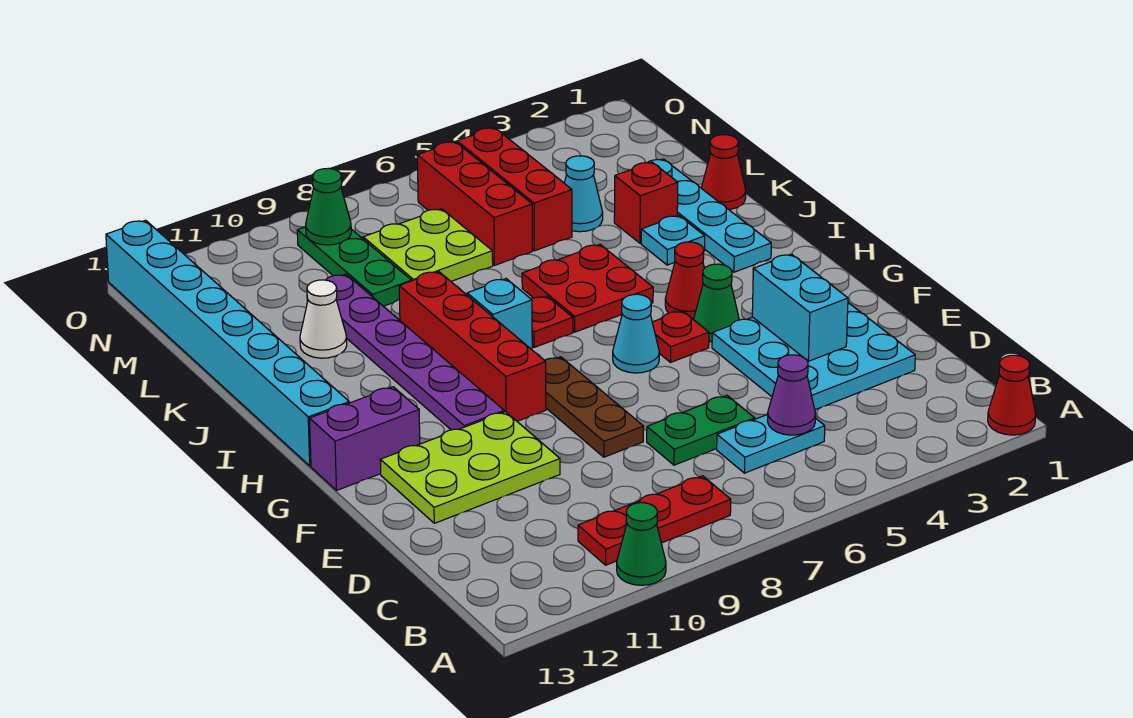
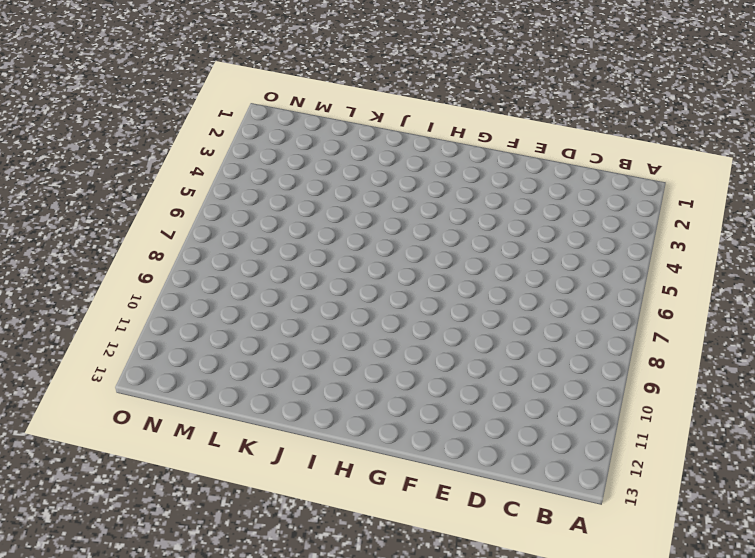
none -> red 1x1 cone [988,355,1036,435]
none -> green 1x1 cone [617,503,666,585]
none -> red 1x3 plate [578,476,731,565]
none -> cyan 1x2 plate [717,414,825,473]

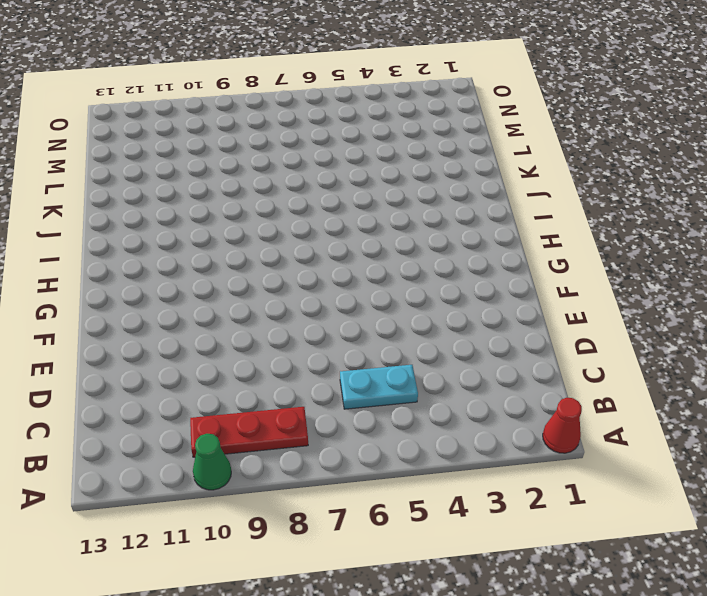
none -> cyan 3x3 plate [712,303,915,410]
none -> green 1x2 plate [647,395,755,465]
none -> brown 1x3 plate [545,357,644,457]
none -> lime 2x3 plate [380,412,560,523]

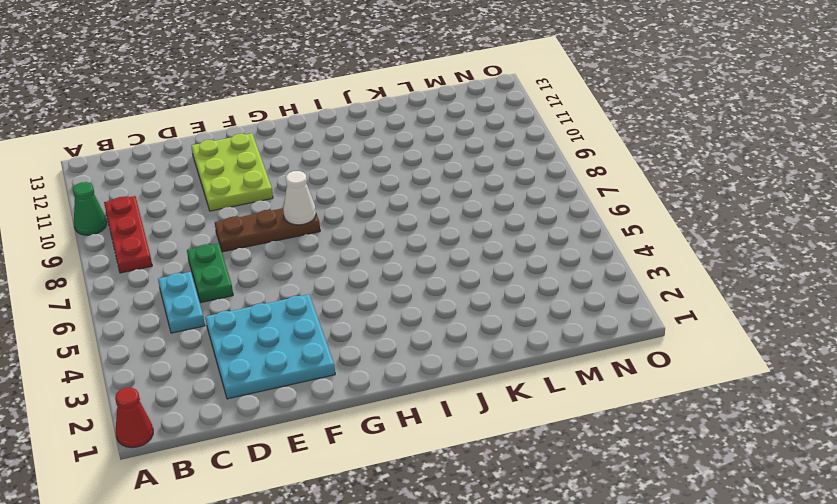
white 1x1 cone [283,171,316,225] -> white 1x1 cone moved to [300,280,347,358]
none -> green 1x1 cone [694,264,739,342]
none -> red 1x1 plate [652,311,709,362]
none -> cyan 1x1 cone [613,294,659,373]
none -> red 1x4 brick [399,271,546,421]

